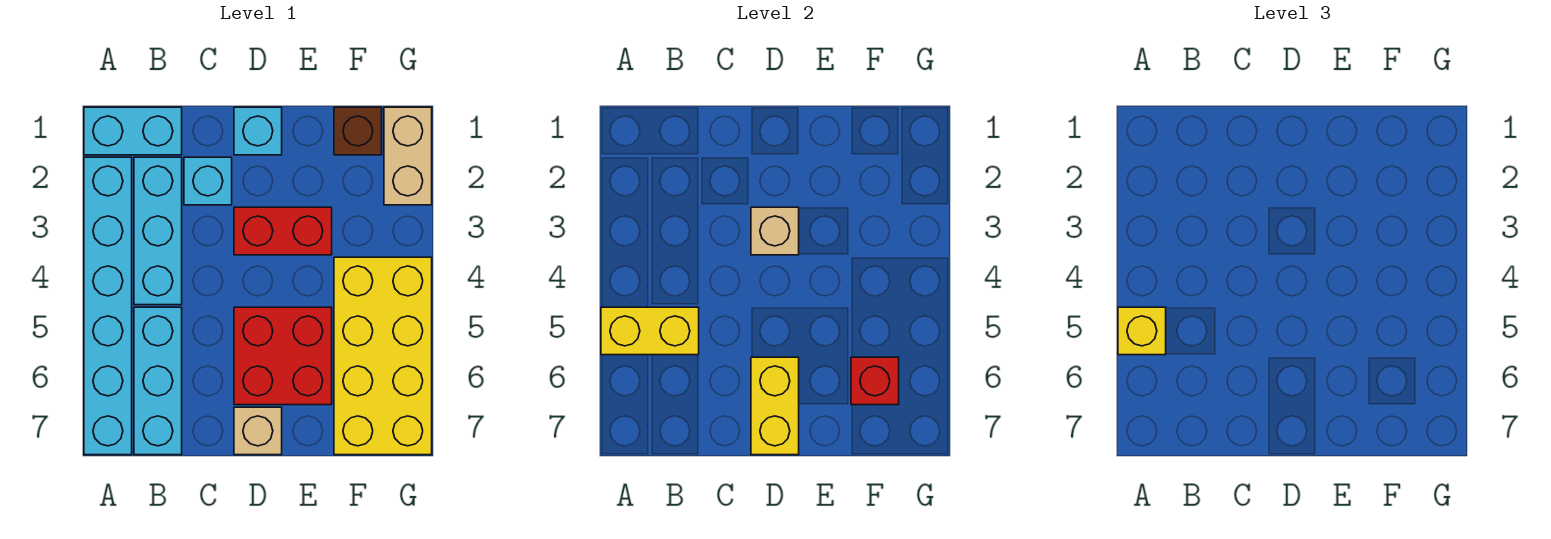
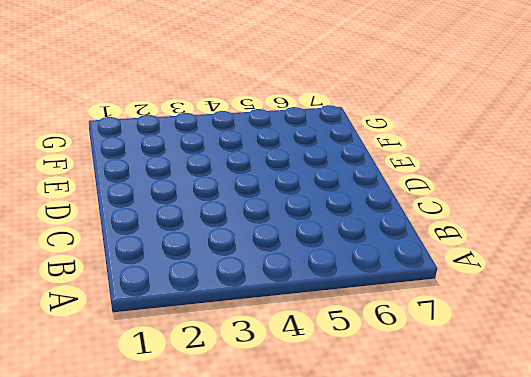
none -> cyan 1x2 brick [84,107,182,155]
none -> cyan 1x6 brick [84,157,132,455]
none -> cyan 1x3 brick [134,157,182,305]

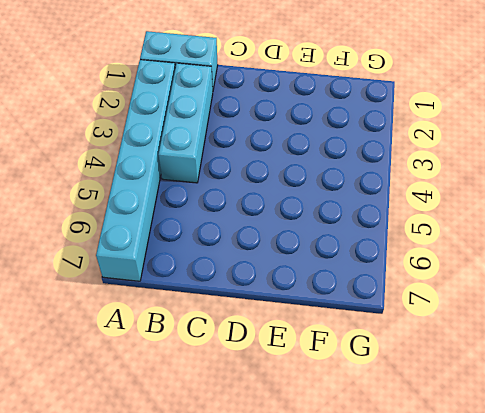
none -> cyan 1x3 brick [134,307,182,455]
none -> cyan 1x1 brick [184,157,232,205]
none -> cyan 1x1 brick [234,107,282,155]

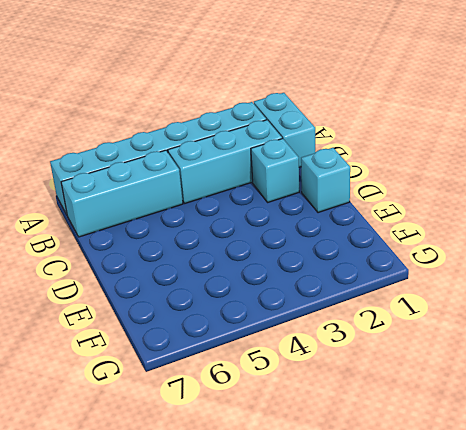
none -> red 1x2 brick [234,207,332,255]
none -> red 2x2 brick [234,307,332,405]
none -> tan 1x1 brick [234,407,282,455]

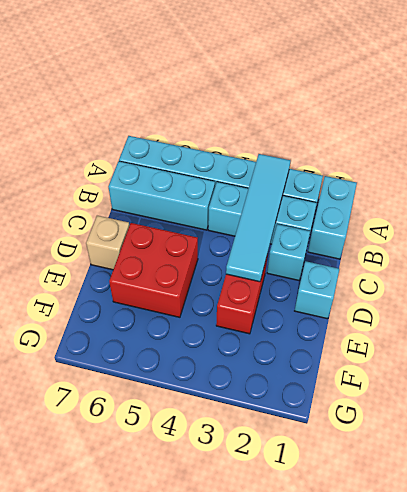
cyan 1x4 tile [226,154,290,282] -> tan 1x1 brick [751,207,799,255]
none -> brown 1x1 brick [334,107,382,155]
none -> yellow 2x4 brick [334,257,432,455]
none -> tan 1x2 brick [384,107,432,205]

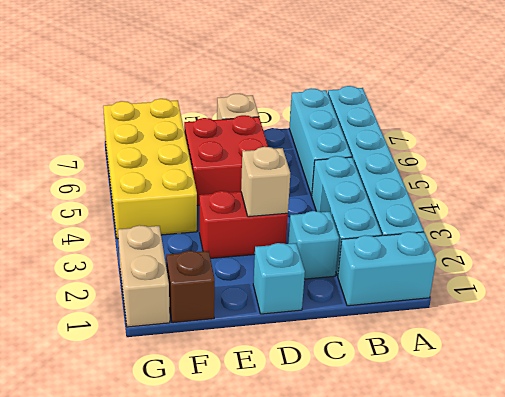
none -> yellow 1x2 brick [601,307,699,355]
none -> yellow 1x2 brick [751,357,799,455]
none -> red 1x1 brick [851,357,899,405]

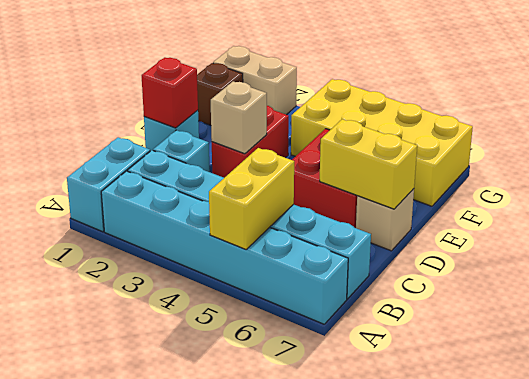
red 1x1 brick [142,58,198,128] -> red 1x1 brick moved to [851,357,899,405]
none -> yellow 1x1 brick [1118,307,1166,355]

